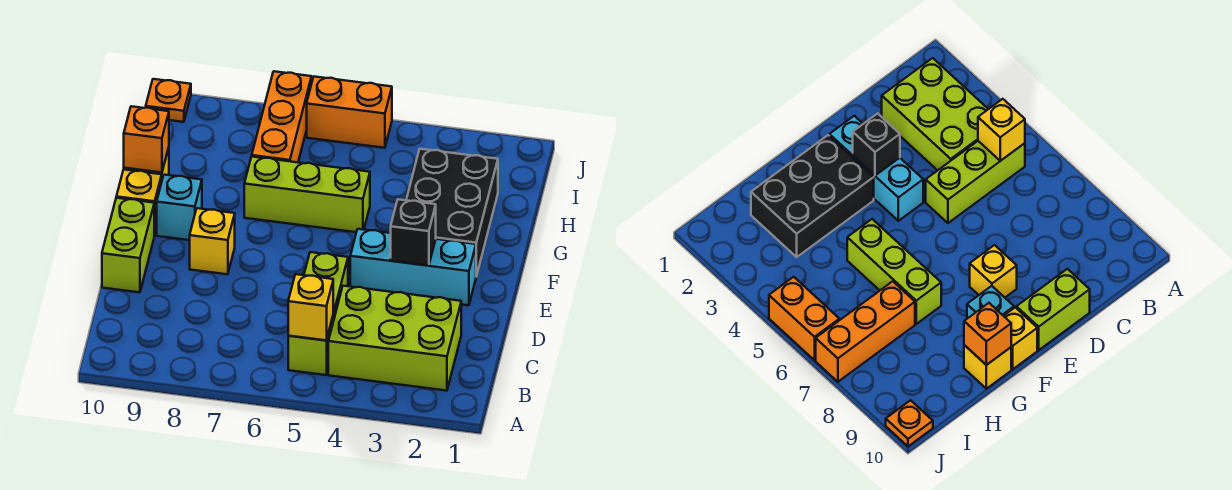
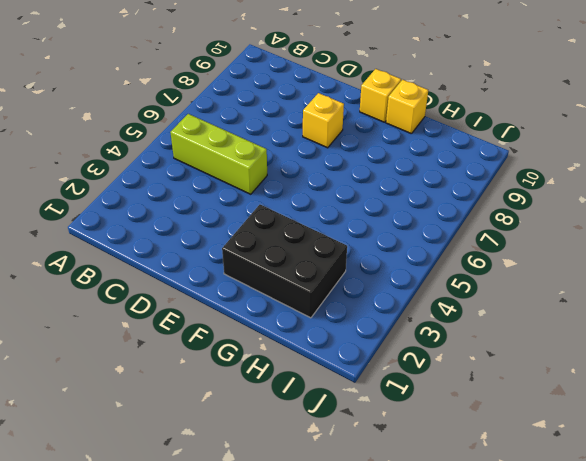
none -> lime 2x3 brick [328,286,461,391]
none -> lime 1x2 brick [102,198,154,292]
none -> cyan 1x3 brick [350,229,476,305]

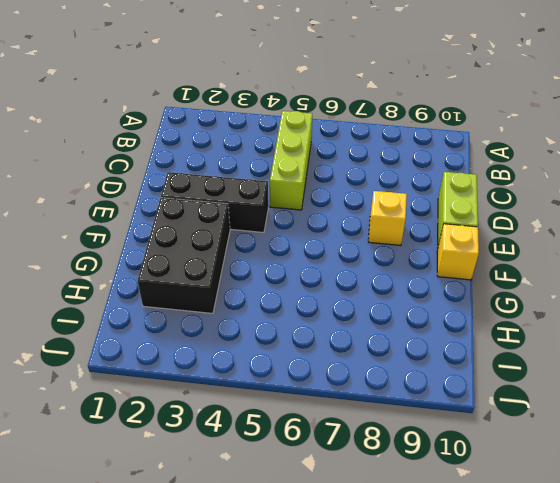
black 1x3 brick [161,172,268,233] -> cyan 1x3 brick [350,229,476,305]
none -> lime 2x3 brick [328,286,461,391]
none -> cyan 1x1 brick [157,175,202,240]
none -> lime 1x3 brick [244,157,370,232]

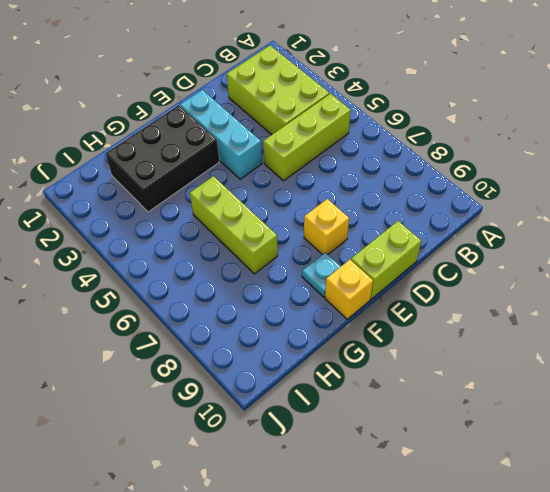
cyan 1x1 plate [302,252,341,297] -> cyan 1x1 brick [157,175,202,240]
none -> yellow 1x1 brick [964,345,1011,389]
none -> orange 1x3 brick [252,71,312,162]
none -> orange 1x2 brick [307,77,392,148]

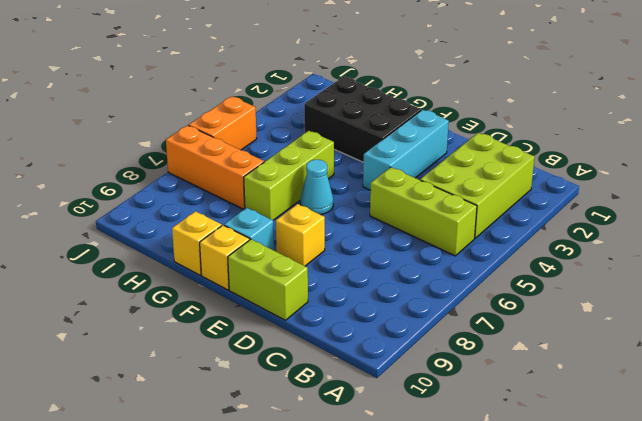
cyan 1x1 cone [300,160,333,215] -> none
none -> orange 1x1 plate [146,79,191,122]
none -> yellow 1x1 brick [288,274,333,341]
none -> black 1x1 brick [391,199,436,266]

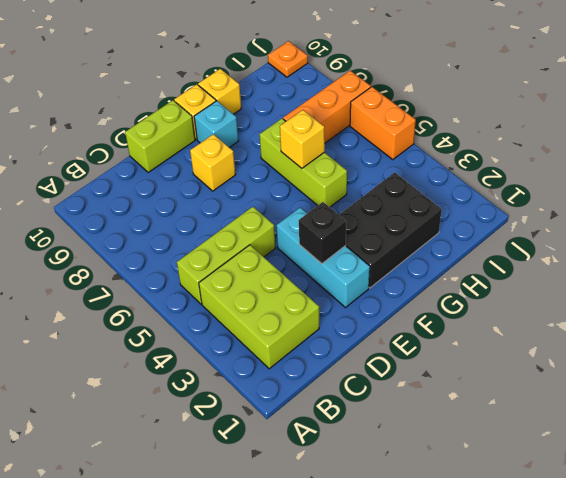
yellow 1x1 brick [280,110,325,168] -> yellow 1x1 brick moved to [288,274,333,341]
none -> orange 1x1 brick [124,106,169,173]

